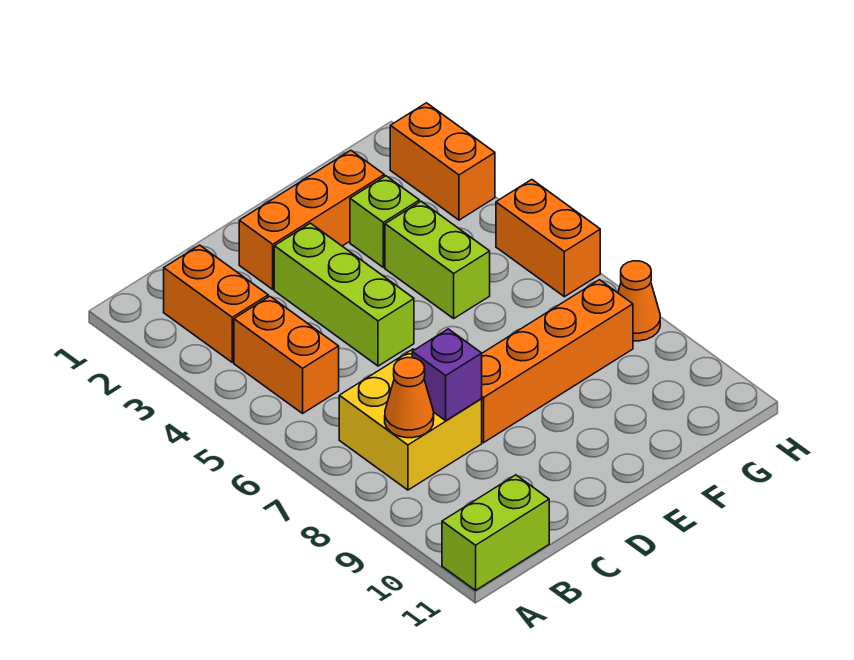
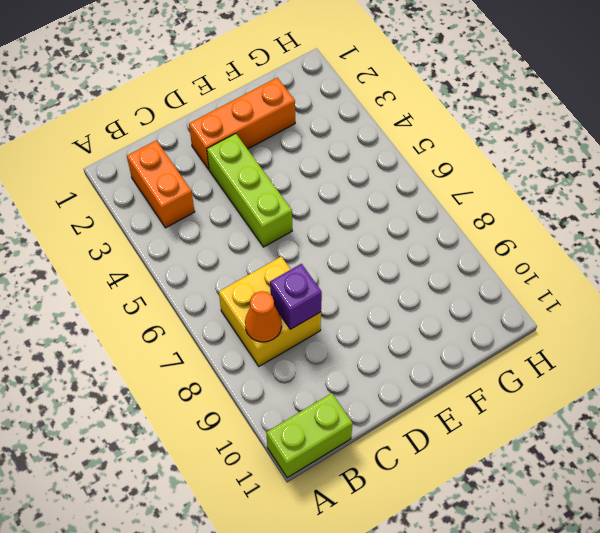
none -> orange 1x2 brick [234,296,339,413]
none -> orange 1x4 brick [481,280,633,443]
none -> lime 1x1 brick [350,176,419,268]

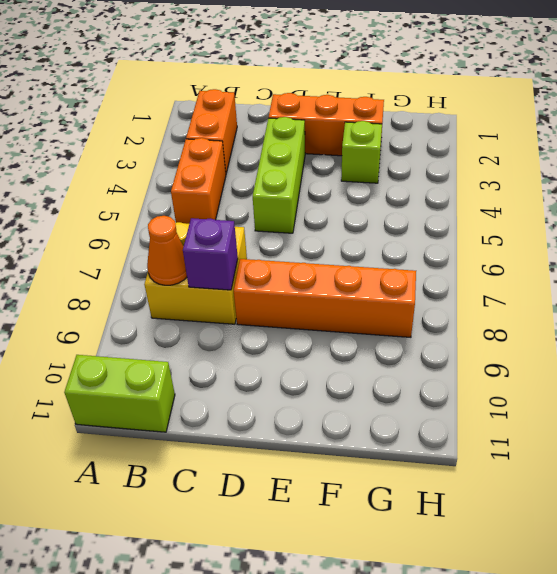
none -> lime 1x2 brick [385,201,490,318]
none -> orange 1x2 brick [390,103,495,220]
none -> orange 1x2 brick [496,180,600,297]

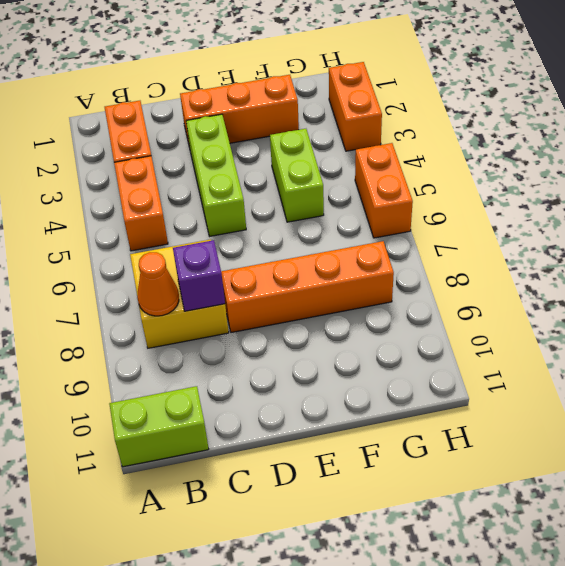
none -> lime 1x1 brick [350,176,419,268]
none -> orange 1x1 cone [618,261,660,341]

